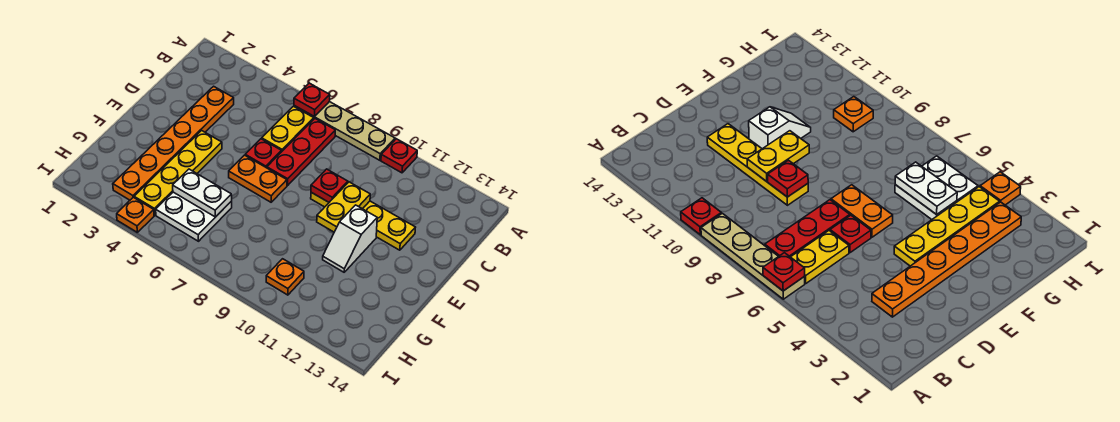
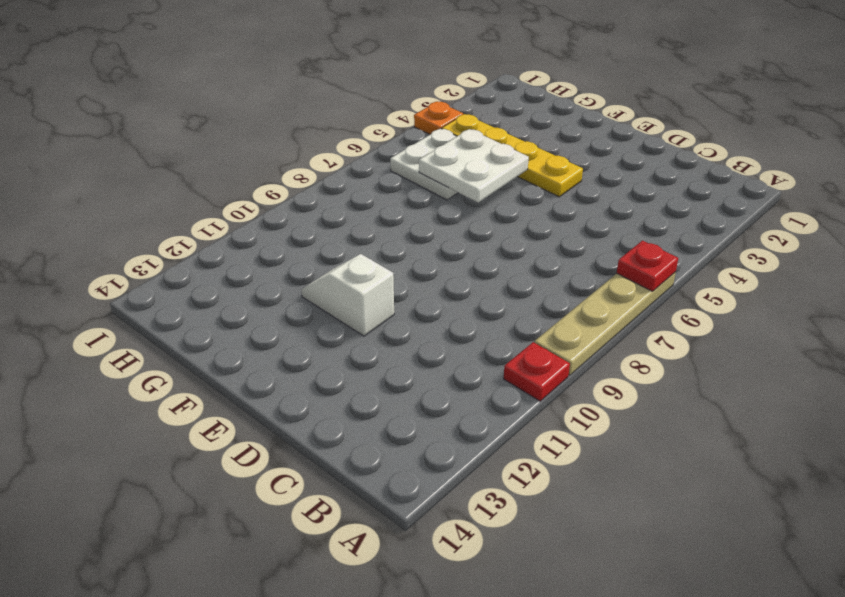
white 2x2 plate [419,129,529,202] -> white 1x2 plate [173,169,232,217]
none -> yellow 1x2 plate [262,106,314,152]
none -> red 1x3 plate [267,119,335,185]
none -> orange 1x6 plate [113,86,234,200]

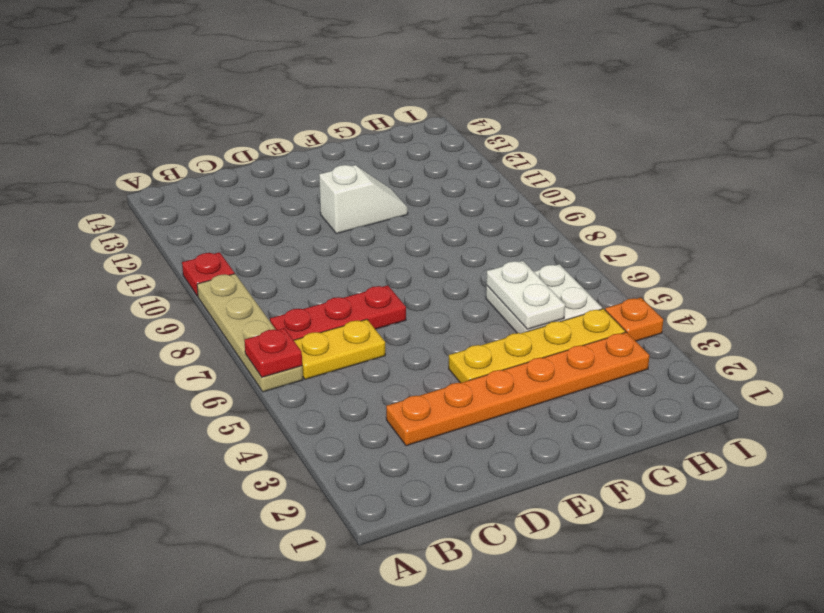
none -> red 1x1 plate [245,139,281,168]
none -> yellow 1x4 plate [311,192,416,250]
none -> orange 1x2 plate [229,155,287,202]

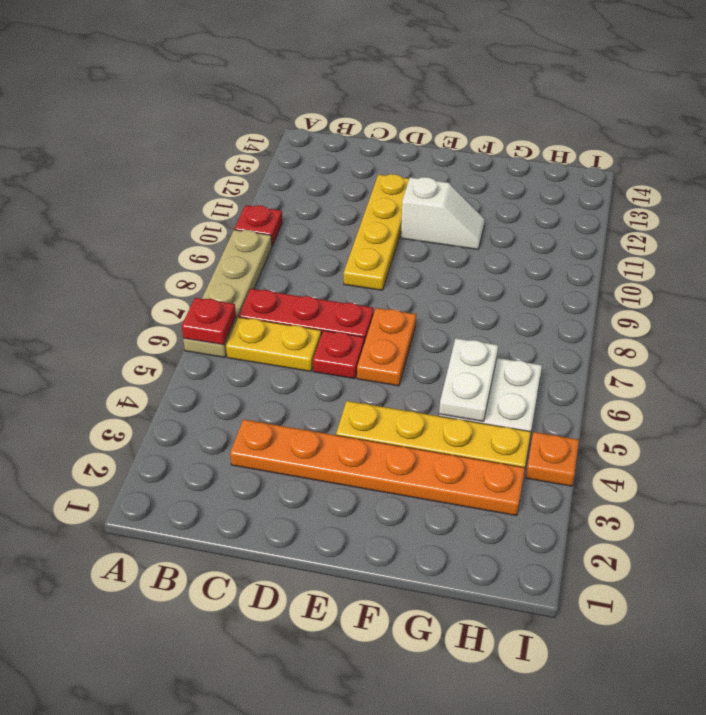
none -> orange 1x1 plate [266,259,304,295]
none -> red 1x1 plate [311,169,348,202]
none -> yellow 1x2 plate [317,182,370,232]

